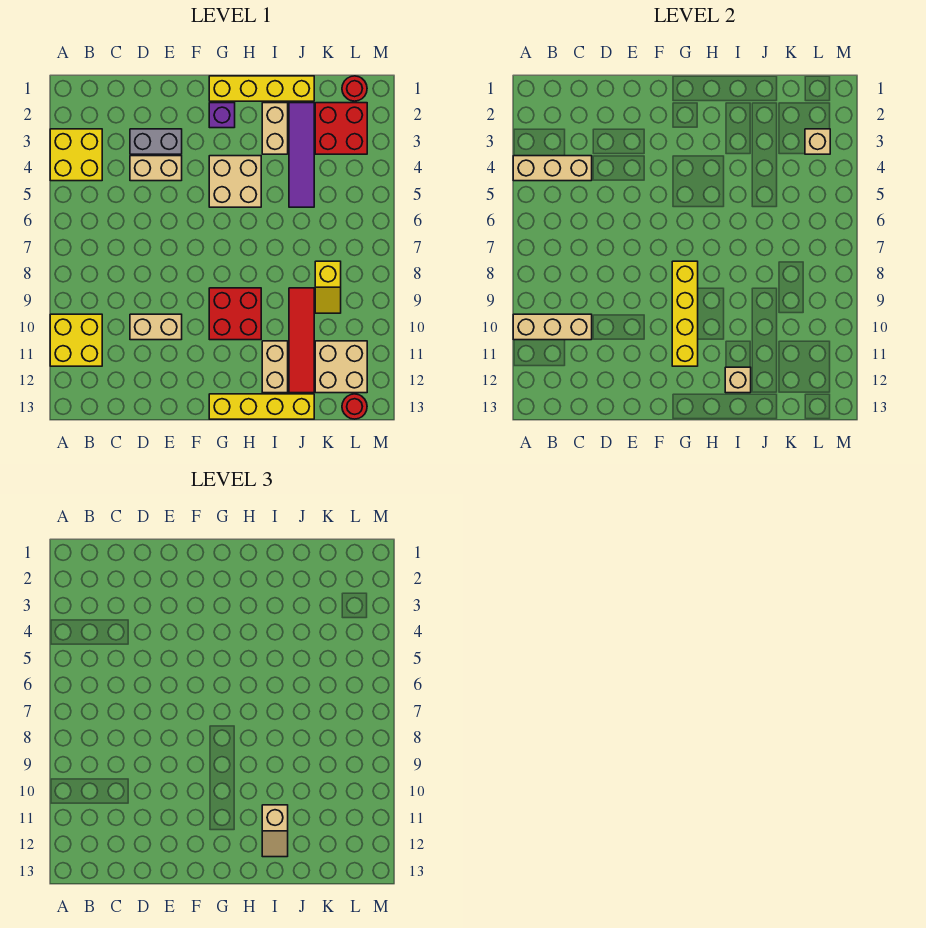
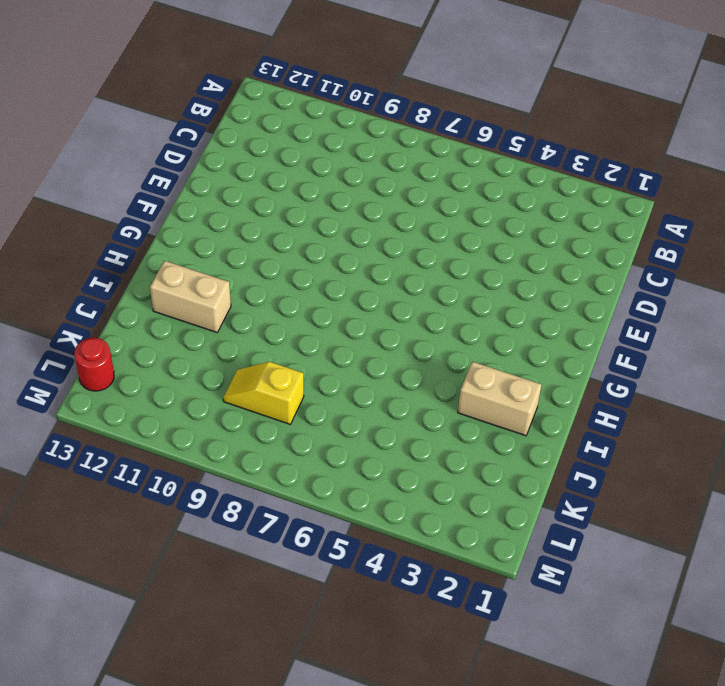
none -> yellow 2x2 brick [50,129,102,181]
none -> yellow 2x2 brick [50,314,102,366]
none -> grey 1x2 brick [130,129,182,154]

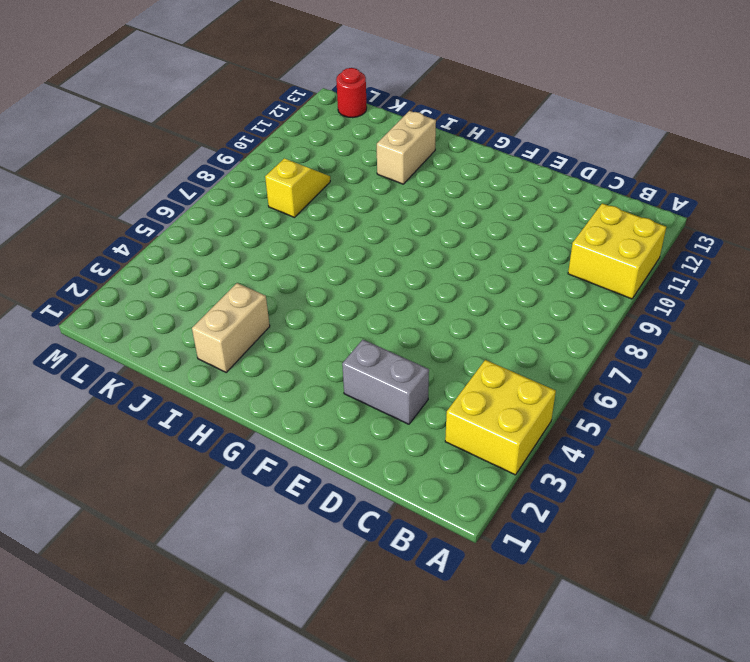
none -> tan 1x2 brick [130,156,182,181]
none -> tan 1x2 brick [130,314,182,340]
none -> yellow 1x4 brick [209,76,314,101]

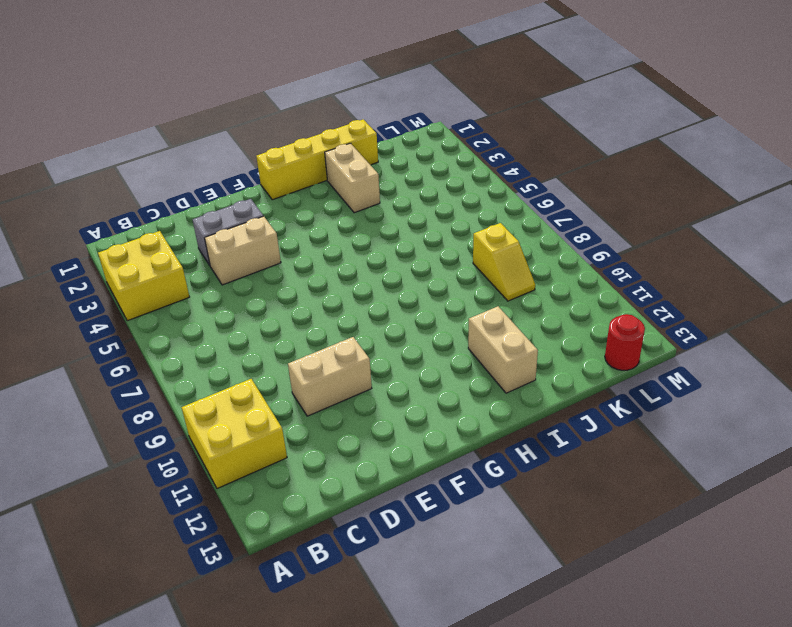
none -> purple 1x1 brick [209,103,235,128]
none -> tan 2x2 brick [209,156,261,207]
none -> red 2x2 brick [209,288,261,340]

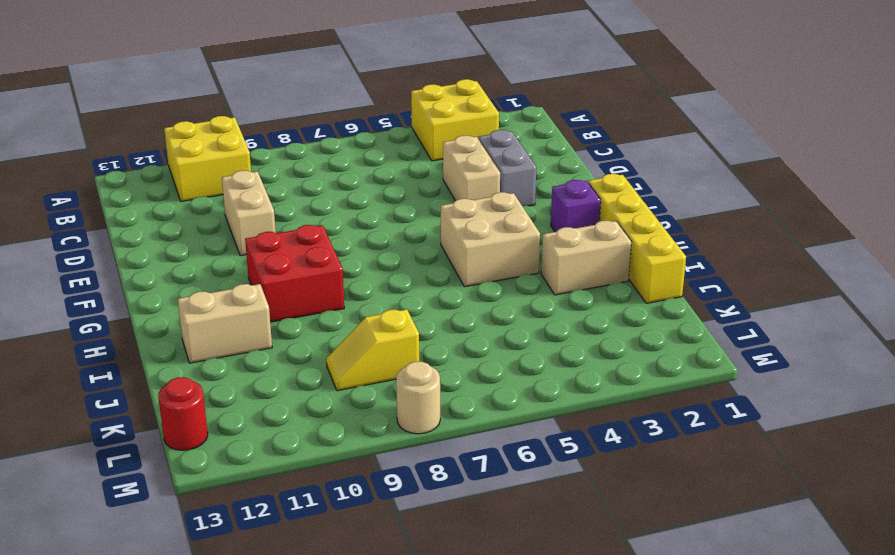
tan 1x1 round brick [396,362,440,434] -> none
none -> yellow 1x4 brick [209,394,314,419]
none -> purple 1x4 tile [289,103,314,207]
none -> red 1x4 tile [289,288,314,393]

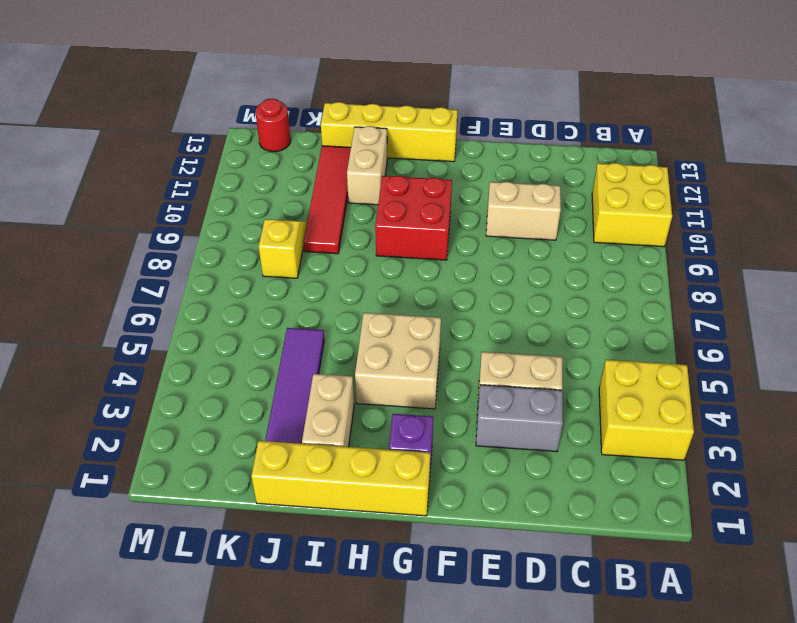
none -> red 2x2 brick [315,103,367,154]
none -> tan 2x2 brick [315,341,367,393]
none -> red 1x1 round brick [342,76,367,101]

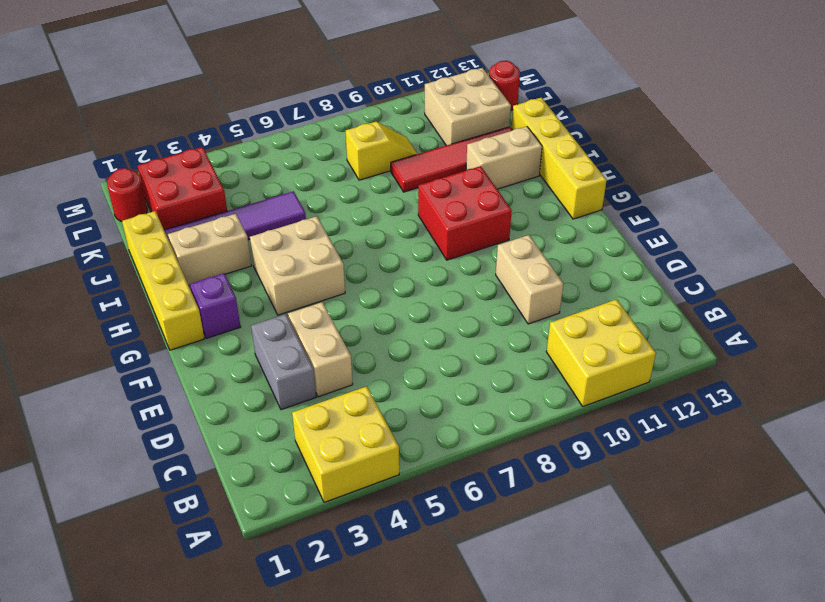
none -> tan 1x3 brick [513,156,592,181]
none -> tan 1x3 brick [513,314,592,340]
none -> yellow 1x4 brick [672,261,698,366]

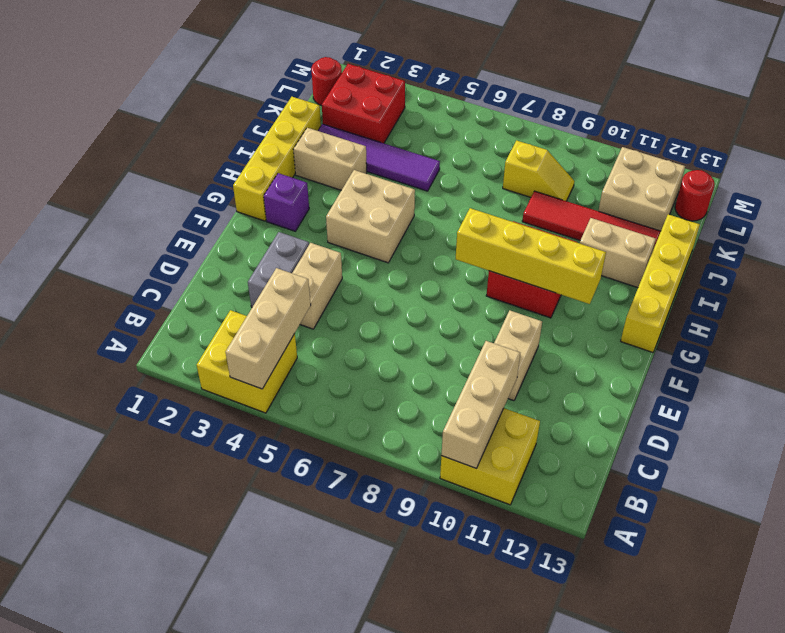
none -> tan 1x1 brick [725,367,751,393]
none -> tan 1x1 brick [805,129,830,154]
none -> tan 1x2 slope [262,805,288,857]

